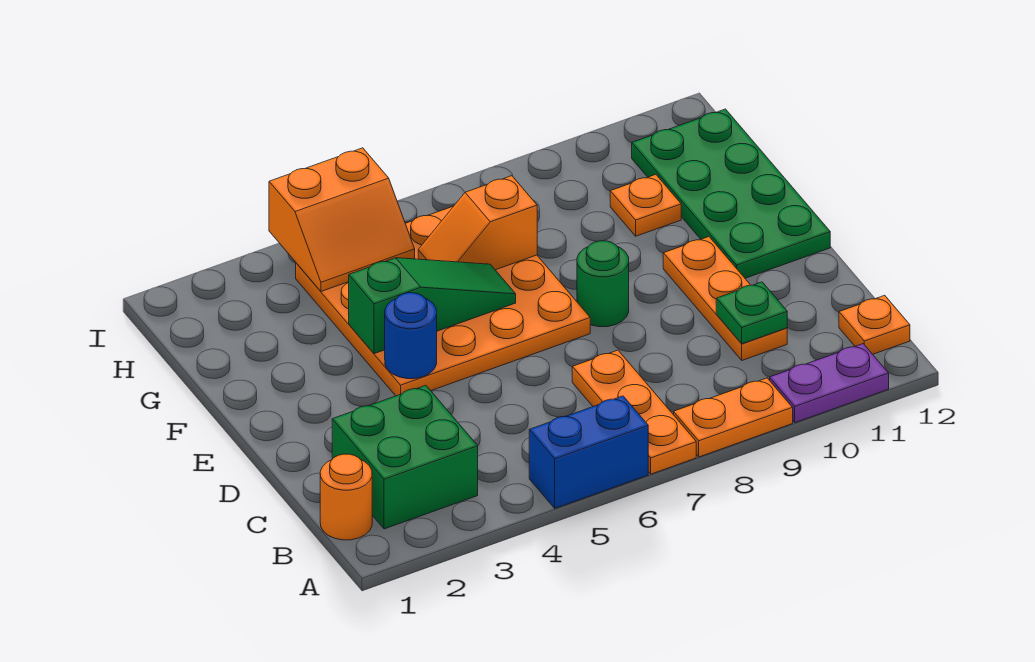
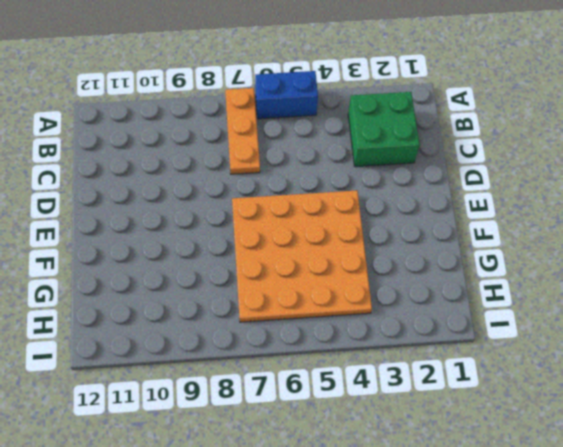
none -> orange 1x2 plate [674,378,793,457]
none -> purple 1x2 plate [770,344,889,423]
none -> orange 1x1 round brick [320,454,372,540]

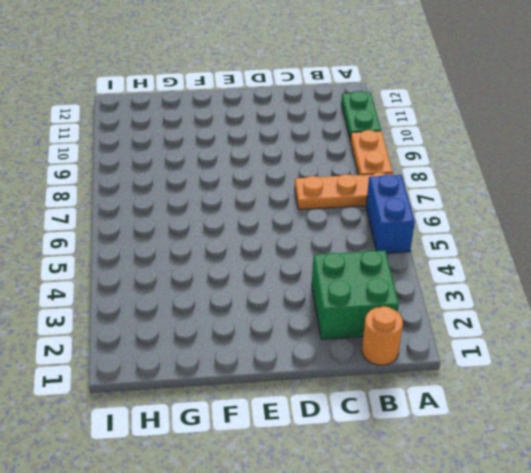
green 1x2 plate [341,91,381,141] -> purple 1x2 plate [770,344,889,423]
none -> orange 1x1 plate [839,295,910,354]
none -> orange 1x3 plate [663,237,787,360]
none -> orange 4x4 plate [296,207,590,396]

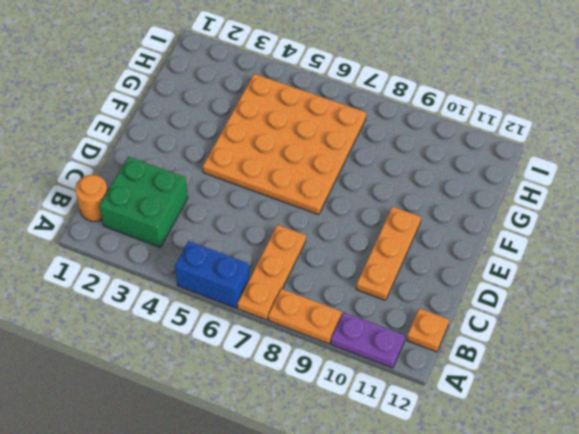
none -> green 1x1 round brick [577,241,629,327]
none -> green 2x4 plate [632,109,830,278]
none -> orange 1x1 plate [610,175,681,236]

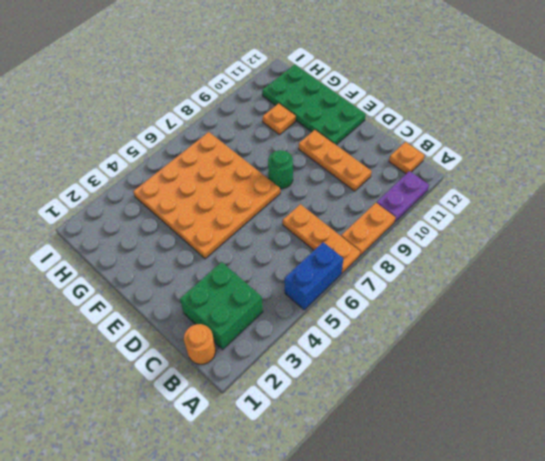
none -> green 1x1 plate [716,282,787,344]
none -> blue 1x1 round brick [385,293,437,379]
none -> green 1x3 slope [349,258,516,354]

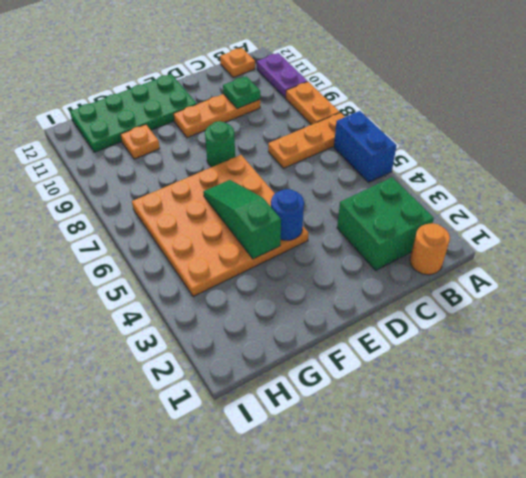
none -> orange 1x2 slope [418,176,537,270]
none -> orange 2x2 slope [269,148,415,291]

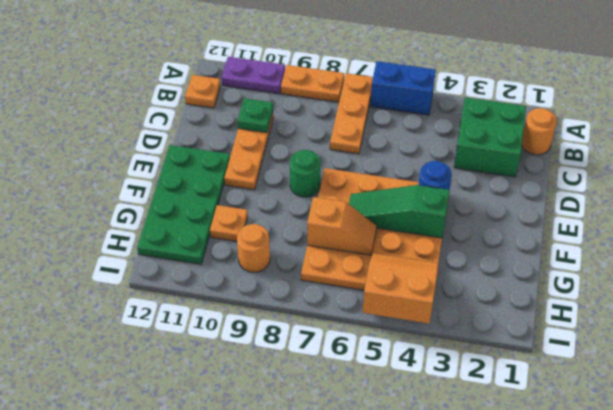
orange 1x1 round brick [237,224,270,272] -> none

